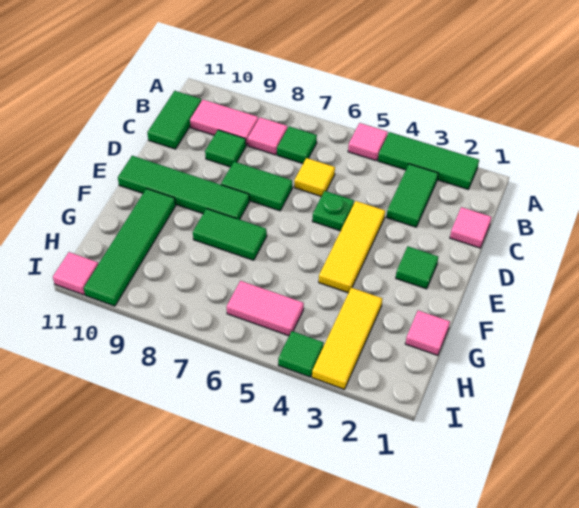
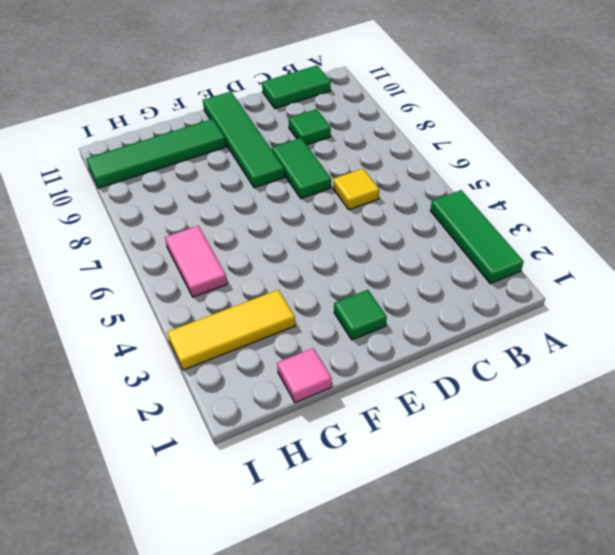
none -> pink 1x1 tile [348,123,388,161]
none -> green 1x2 tile [387,164,438,227]
none -> green 1x1 tile [277,126,317,164]

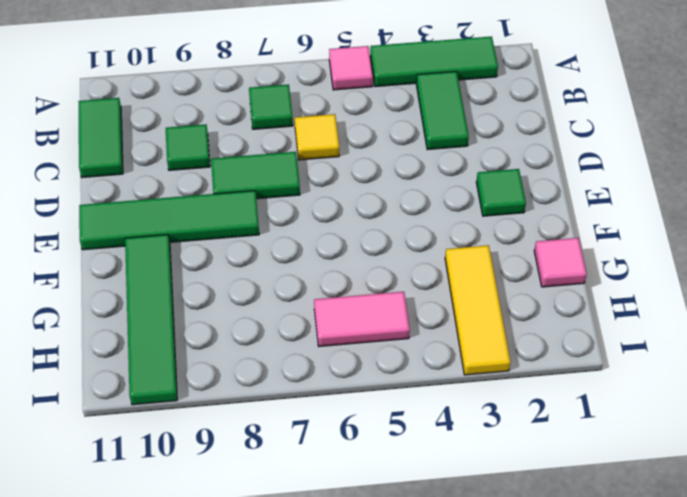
none -> pink 1x1 tile [248,117,287,155]
none -> pink 1x2 tile [190,100,258,146]
none -> pink 1x1 tile [450,207,491,248]

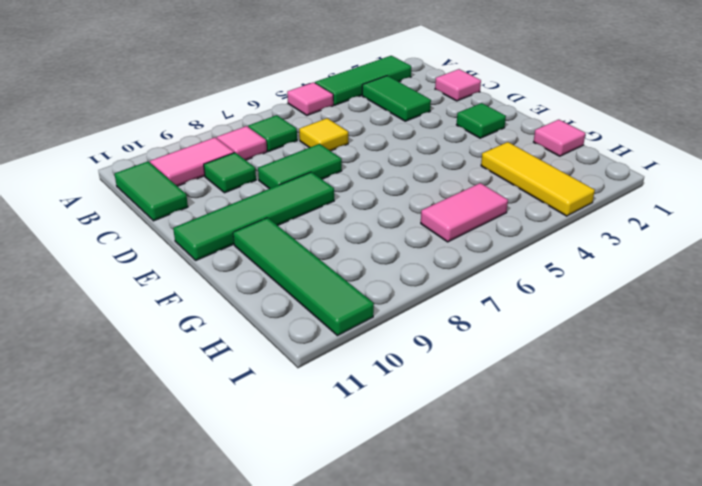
none -> yellow 1x3 tile [319,201,385,293]
none -> green 1x1 plate [312,191,354,231]
none -> green 1x2 tile [193,209,267,260]

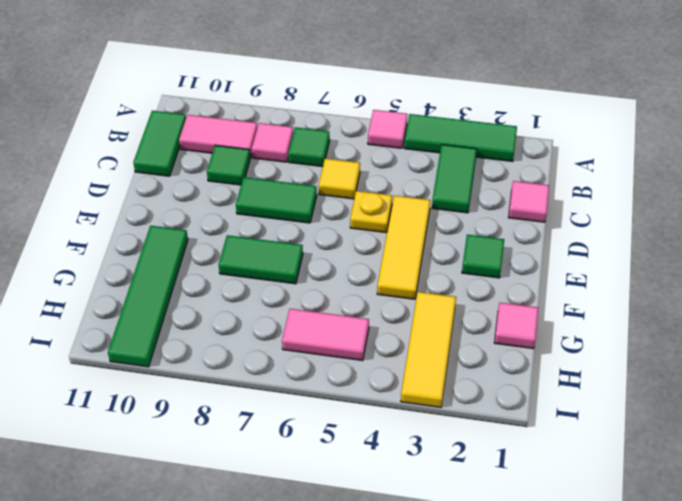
yellow 1x1 plate [350,191,392,233] -> green 1x1 plate [312,191,354,231]
none -> green 1x4 tile [118,156,249,220]
none -> green 1x1 tile [278,331,324,377]
none -> pink 1x1 tile [53,252,98,295]

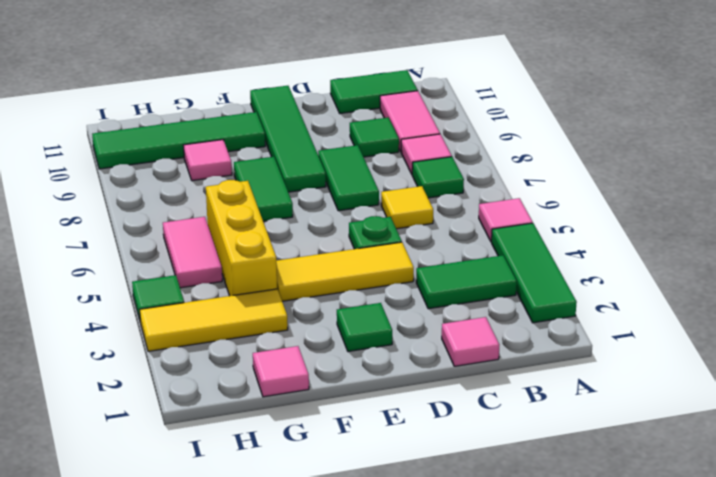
yellow 1x3 brick [206,180,277,296] -> none
pink 1x1 tile [183,140,232,181] -> pink 1x1 tile moved to [53,252,98,295]

